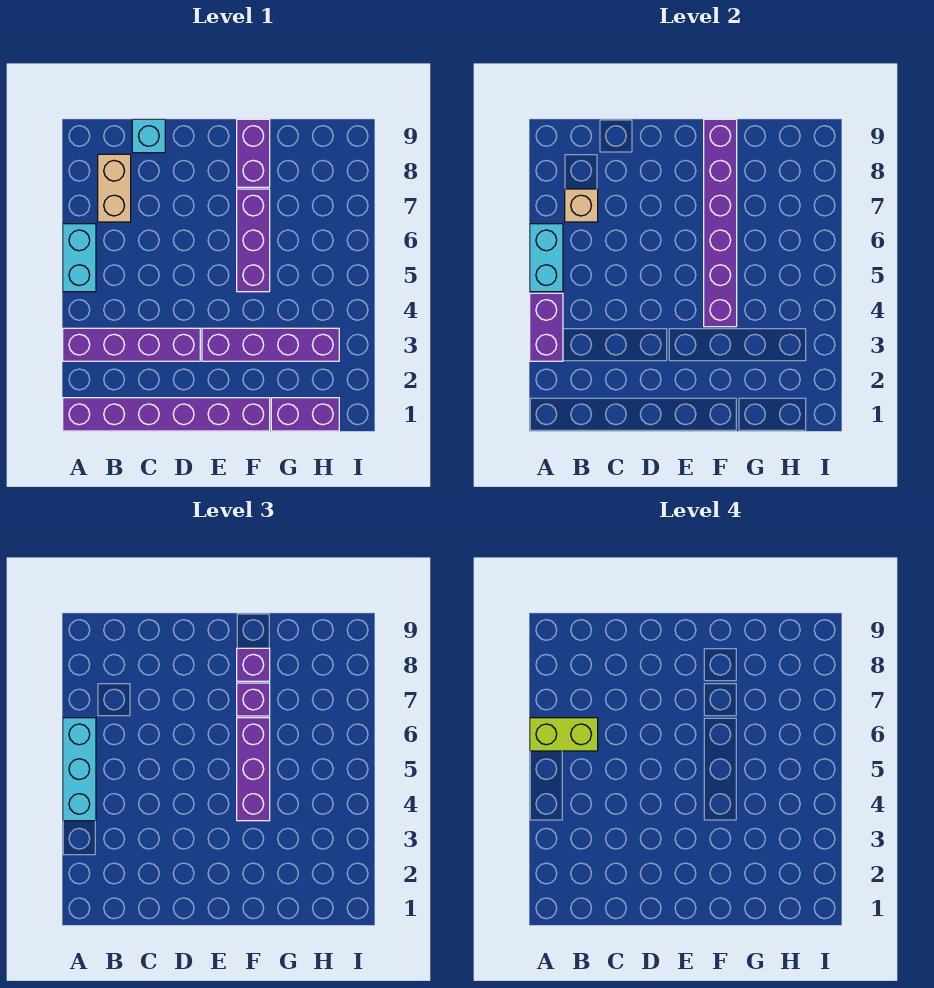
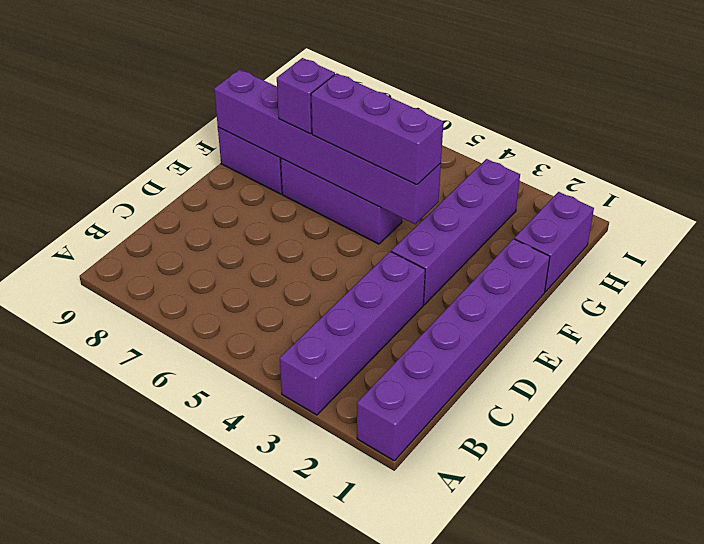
none -> cyan 1x2 brick [63,224,96,292]
none -> tan 1x2 brick [98,154,131,222]
none -> cyan 1x1 brick [132,119,165,153]

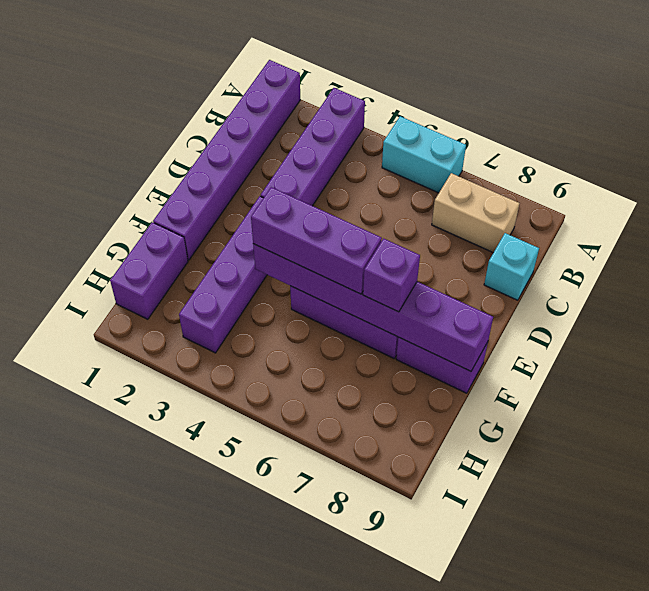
none -> purple 1x2 brick [530,293,563,361]
none -> cyan 1x2 brick [530,224,563,292]
none -> tan 1x1 brick [565,189,598,222]

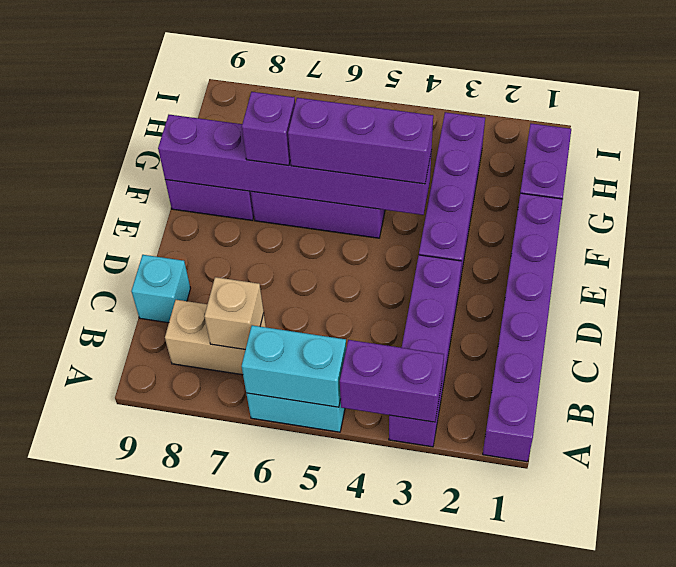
none -> cyan 1x3 brick [63,718,96,821]
none -> purple 1x1 brick [237,648,270,681]
none -> lime 1x2 brick [530,718,598,751]

